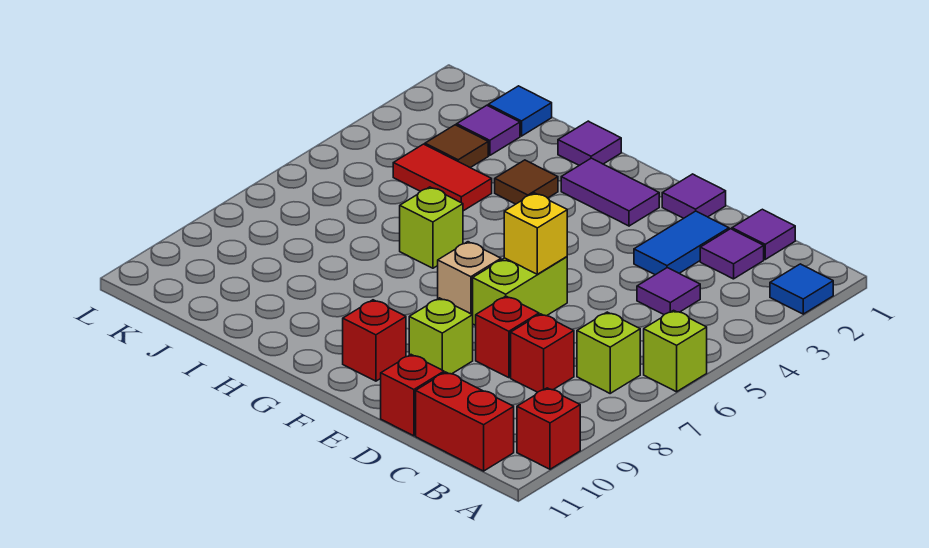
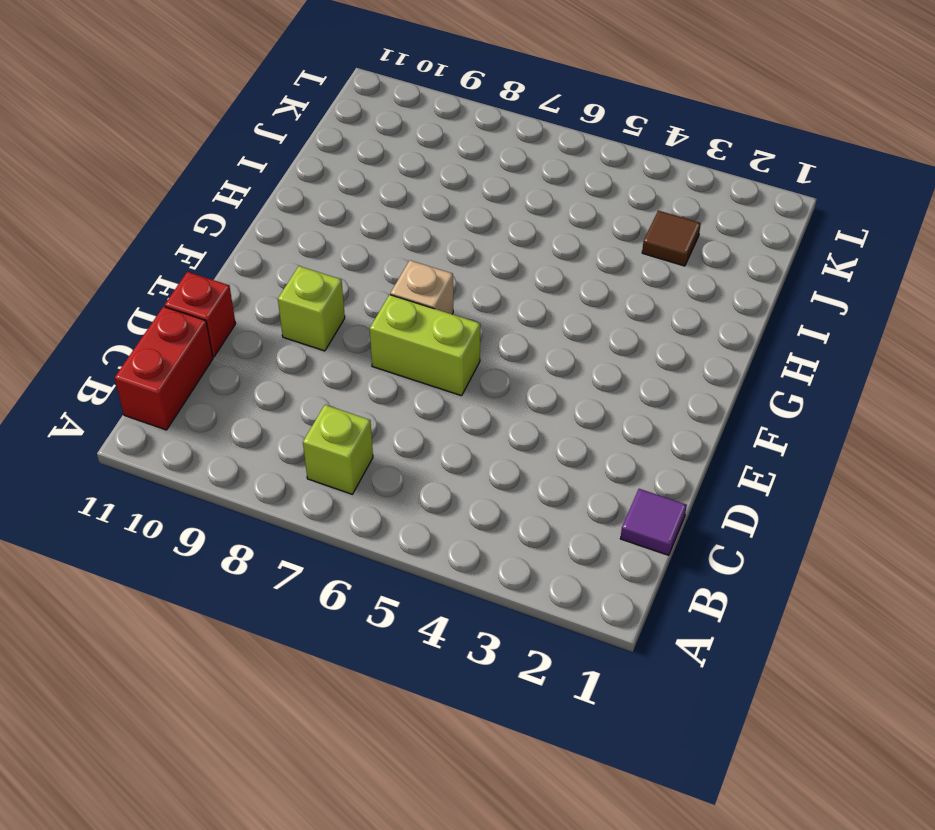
none -> blue 1x1 tile [770,264,833,314]
none -> lime 1x1 brick [644,310,707,392]
none -> red 1x1 brick [517,388,580,469]

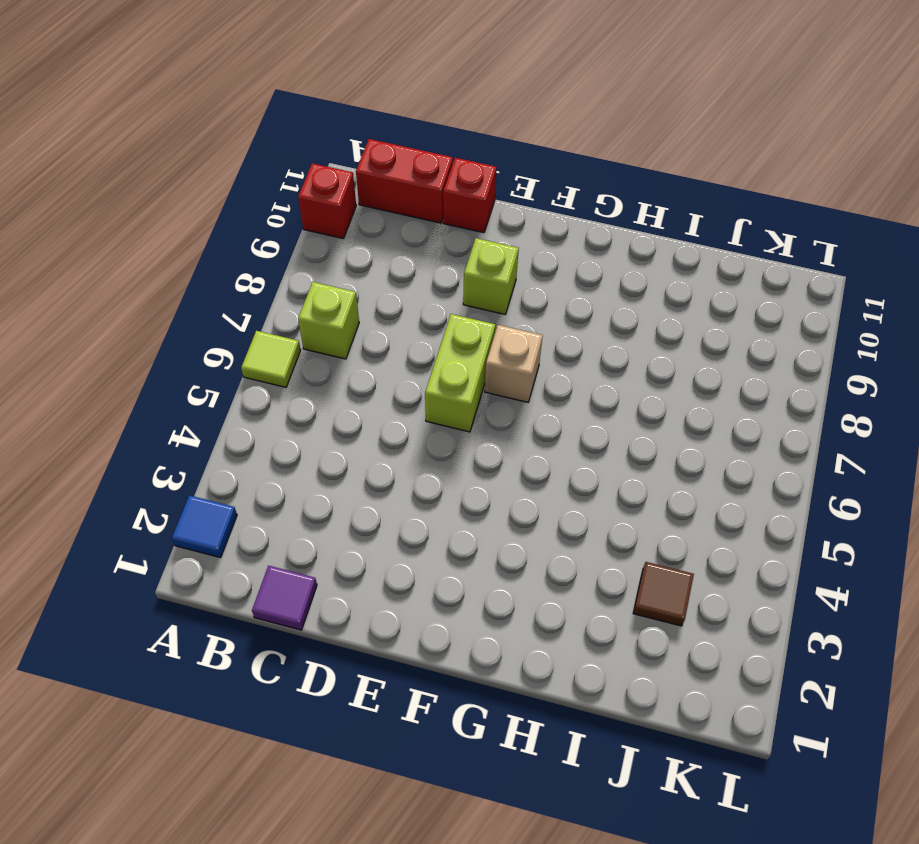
lime 1x1 tile [241,331,301,387] -> lime 1x1 brick [644,310,707,392]
none -> purple 1x1 tile [700,229,764,279]
none -> purple 1x1 tile [637,268,700,314]
none -> red 1x1 brick [511,314,574,392]

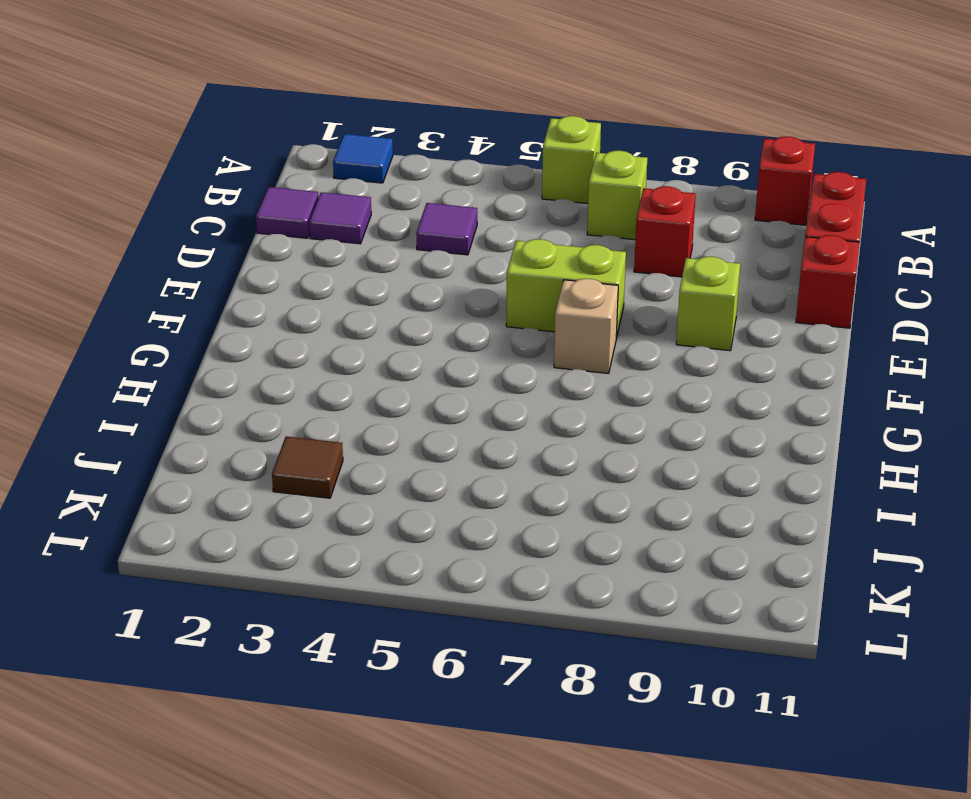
none -> blue 1x2 tile [634,211,729,275]
none -> red 1x1 brick [476,296,539,378]
none -> purple 1x1 tile [662,174,726,218]

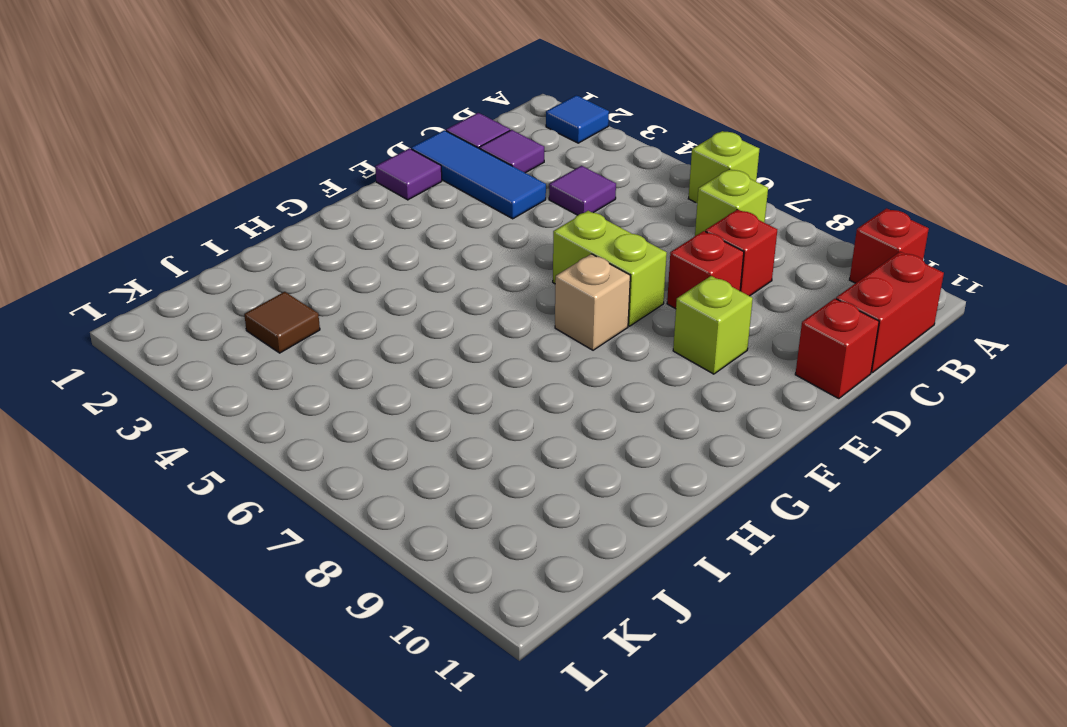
blue 1x3 tile [411,130,546,219] -> blue 1x2 tile [634,211,729,275]
none -> purple 1x2 tile [561,158,659,226]
none -> red 1x1 brick [343,300,406,381]
none -> purple 1x1 tile [558,121,621,165]

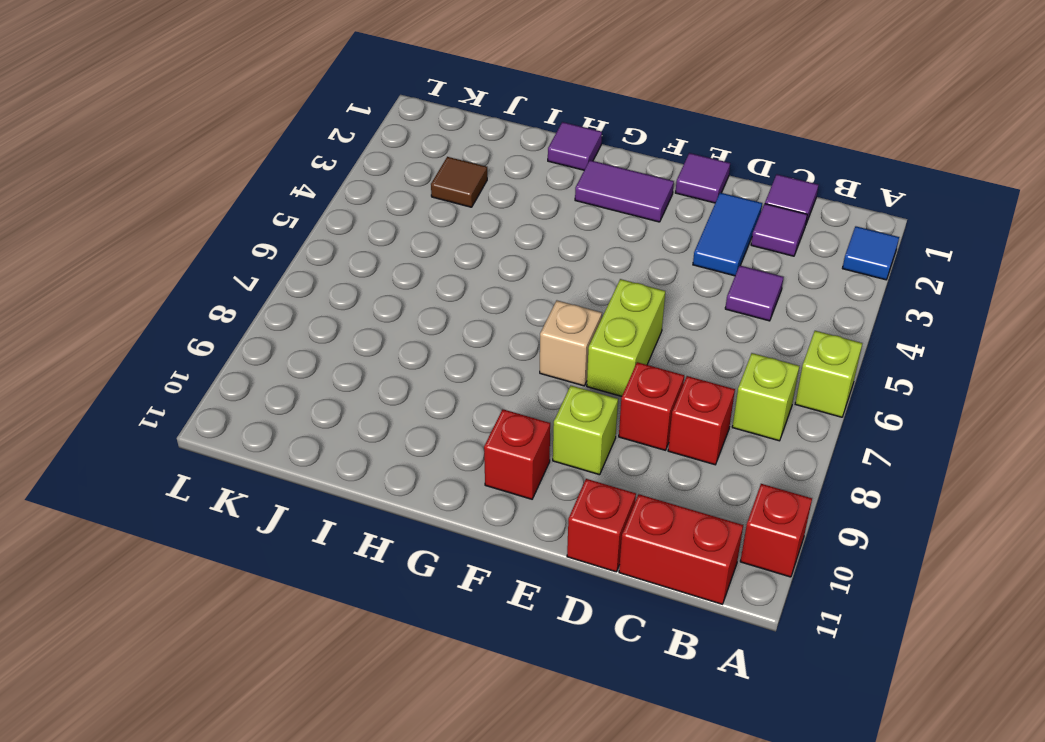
none -> brown 1x1 tile [495,160,558,204]
none -> lime 1x1 brick [400,187,463,268]
none -> red 1x2 tile [393,144,492,211]

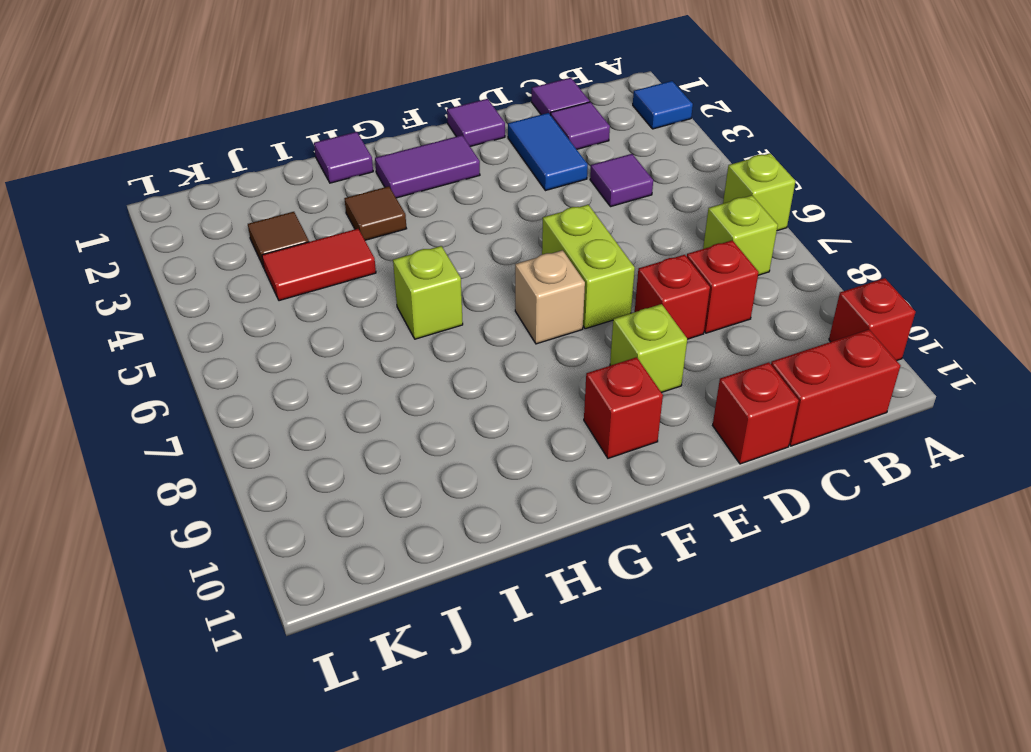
none -> blue 1x1 tile [488,86,552,136]
none -> purple 1x1 tile [457,105,520,156]
none -> yellow 1x1 brick [504,193,567,274]

